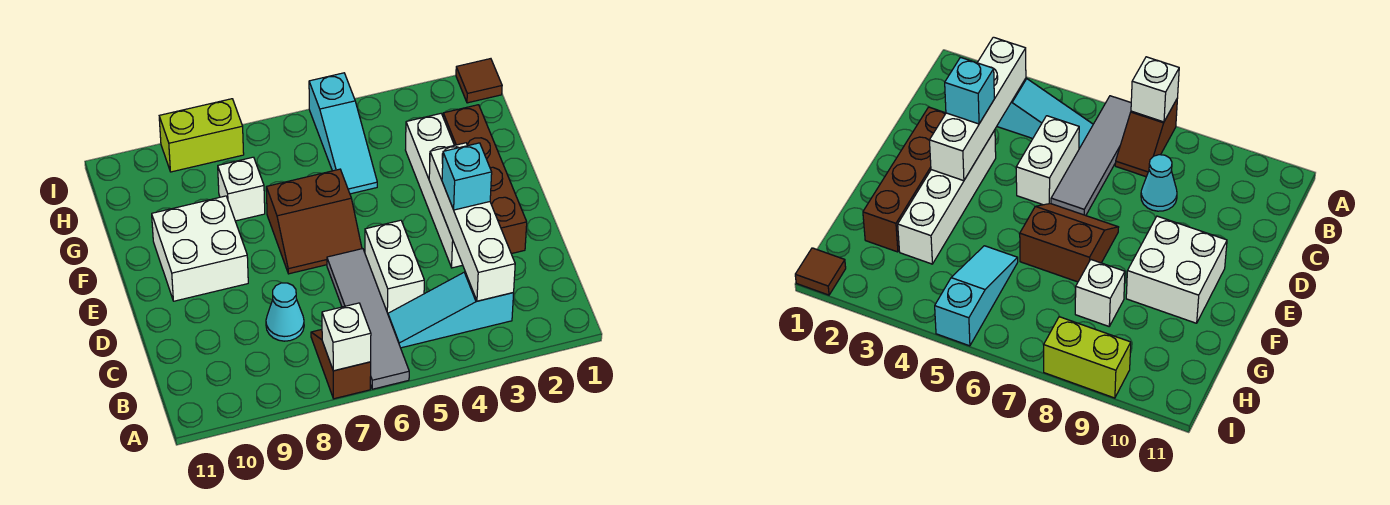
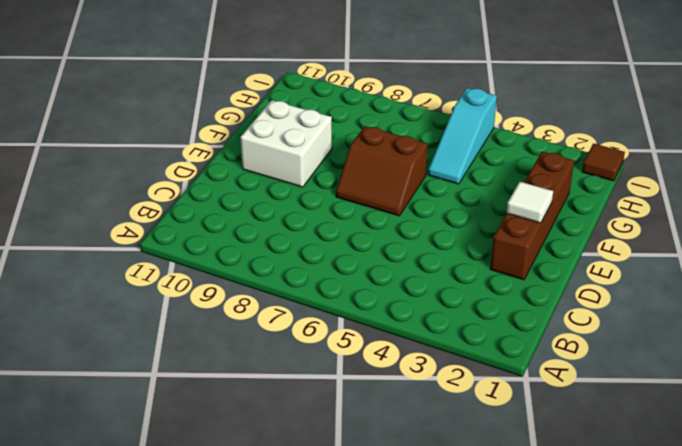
white 1x1 tile [507,182,553,223] -> none
none -> grey 1x4 tile [327,249,409,389]
none -> brown 1x2 slope [311,330,371,399]
none -> cyan 1x3 slope [388,272,514,348]

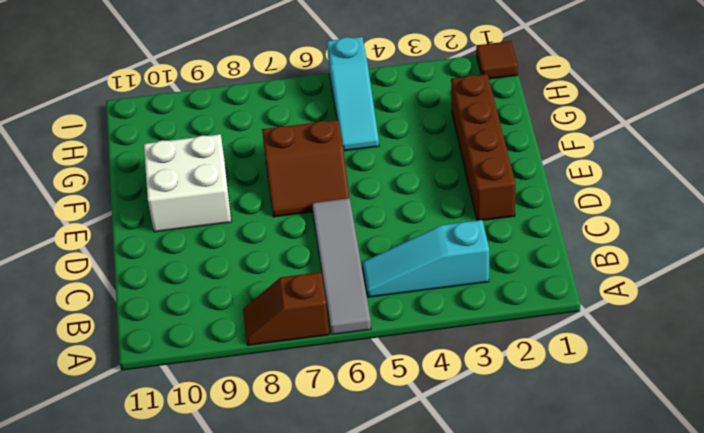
brown 1x2 slope [243,272,329,345] -> brown 1x2 slope turned to [311,330,371,399]
none -> white 1x2 brick [365,220,424,313]
none -> cyan 1x1 cone [266,283,304,341]
none -> white 1x4 brick [406,114,462,268]

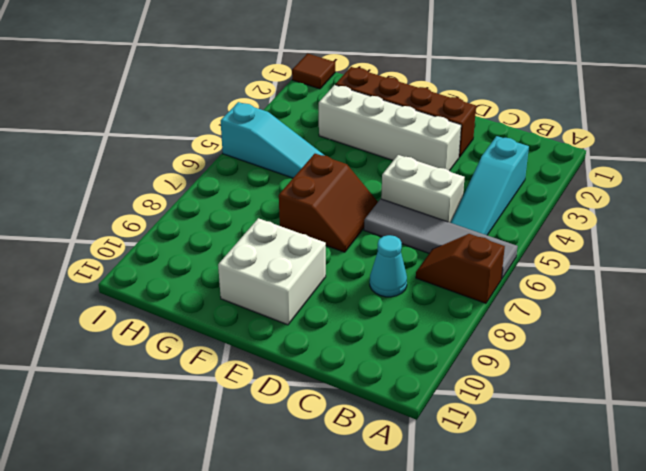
none -> white 1x1 brick [218,157,265,221]
none -> lime 1x2 brick [159,99,244,172]
none -> white 1x1 brick [322,303,371,371]

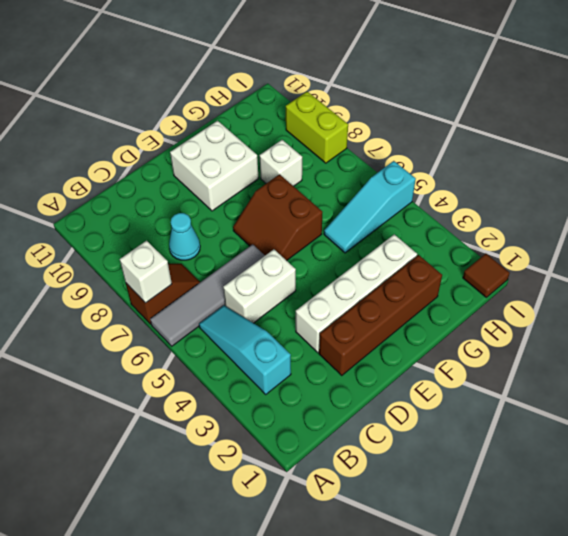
none -> white 1x4 brick [429,143,515,301]
none -> cyan 1x1 brick [442,143,492,210]

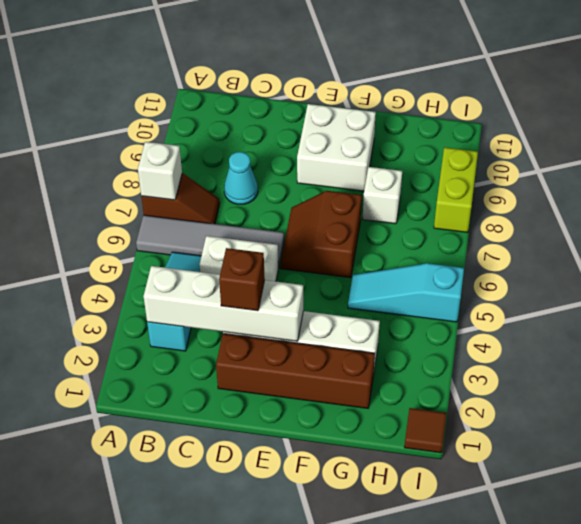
brown 1x1 brick [219,248,265,311] -> cyan 1x1 brick [442,143,492,210]

